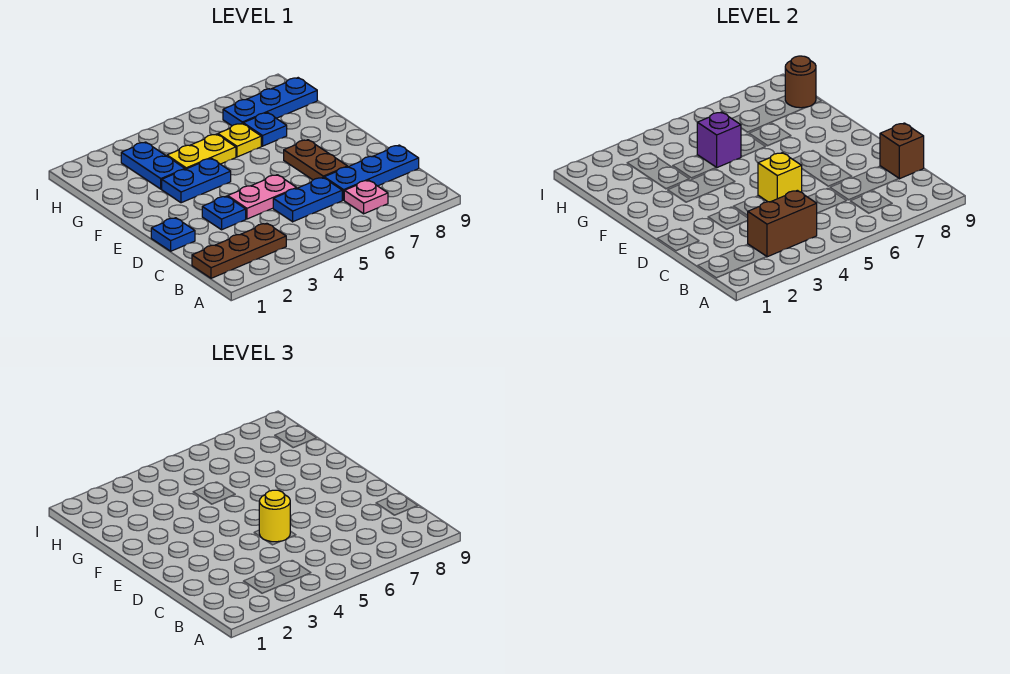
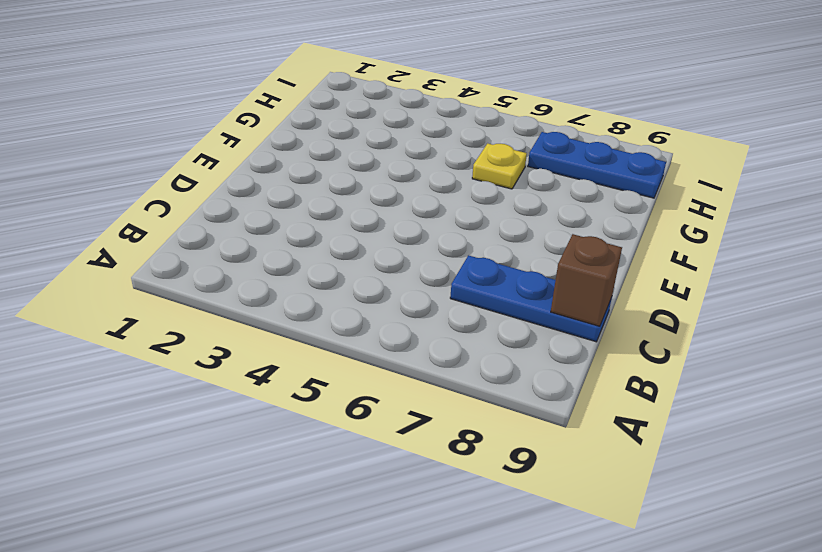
none -> brown 1x3 plate [192,223,286,278]
none -> pink 1x1 plate [344,180,388,214]
none -> blue 1x2 plate [273,178,342,222]

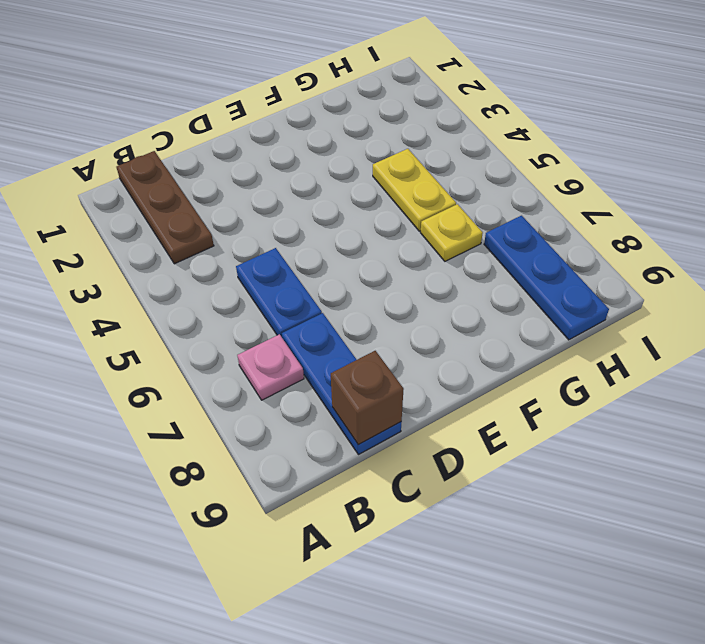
none -> blue 1x1 plate [151,218,195,251]
none -> blue 1x1 plate [202,196,246,230]
none -> pink 1x2 plate [228,175,297,219]

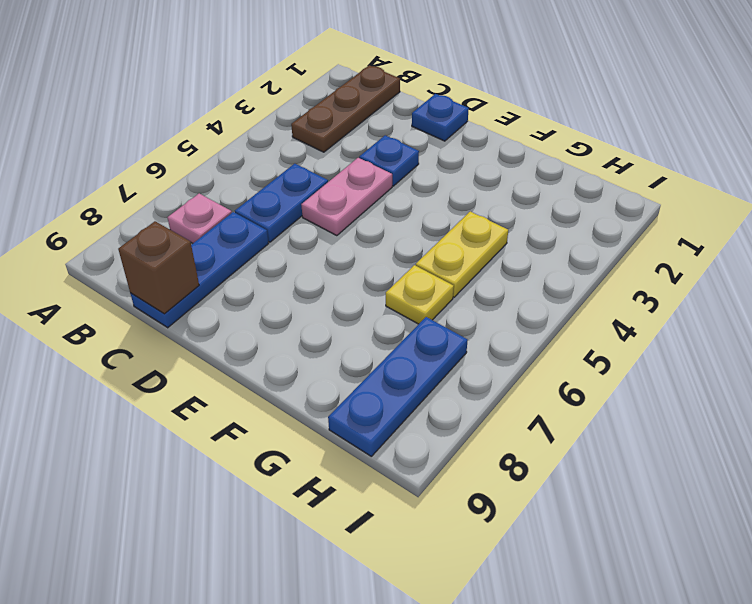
none -> brown 1x2 plate [284,140,348,180]
none -> blue 1x2 plate [162,158,231,203]
none -> blue 1x2 plate [121,142,185,189]

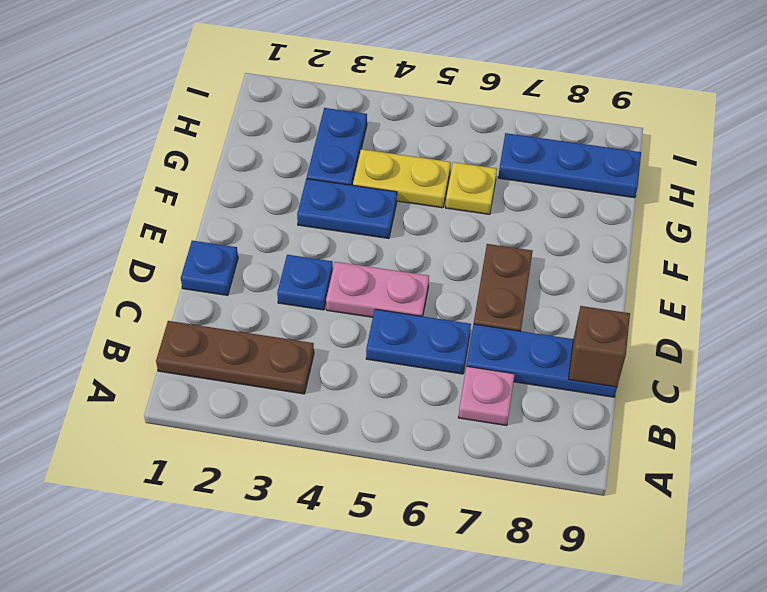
none -> blue 1x1 plate [243,113,287,146]
none -> brown 1x2 brick [747,190,817,257]
none -> yellow 1x1 brick [758,153,802,202]

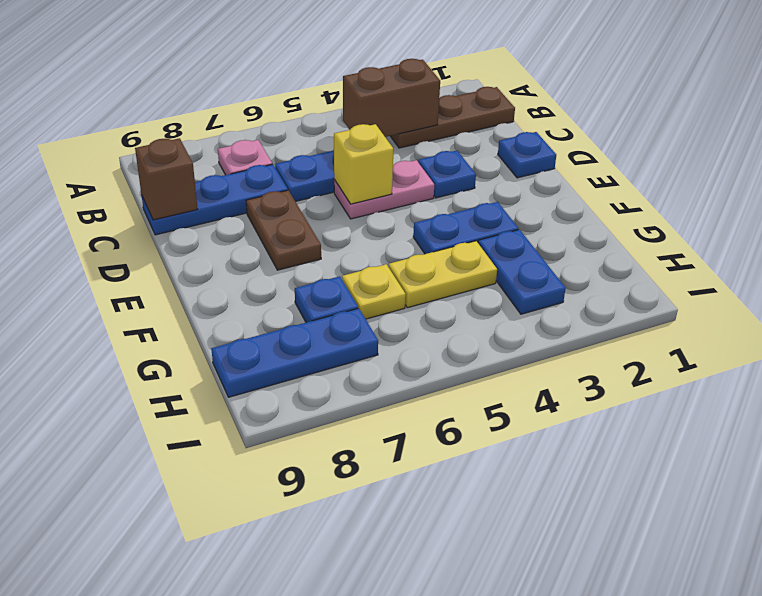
none -> purple 1x1 brick [697,112,741,168]
none -> brown 1x1 round brick [785,56,816,108]
none -> yellow 1x1 round brick [259,490,290,542]

